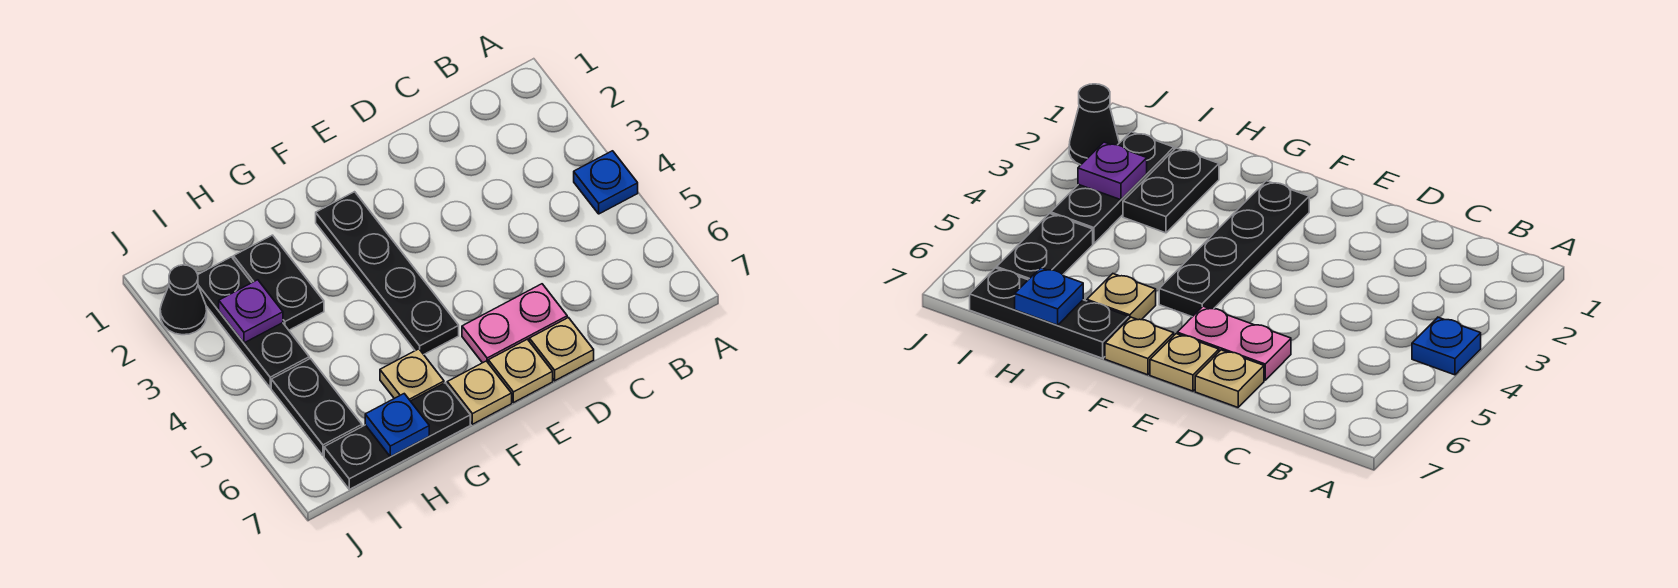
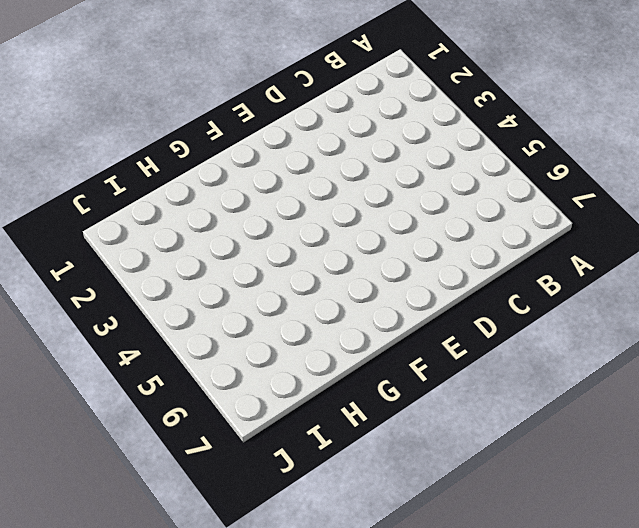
none -> blue 1x1 plate [574,151,638,214]
none -> pink 1x2 plate [462,284,567,363]
none -> tan 1x1 plate [529,318,594,381]

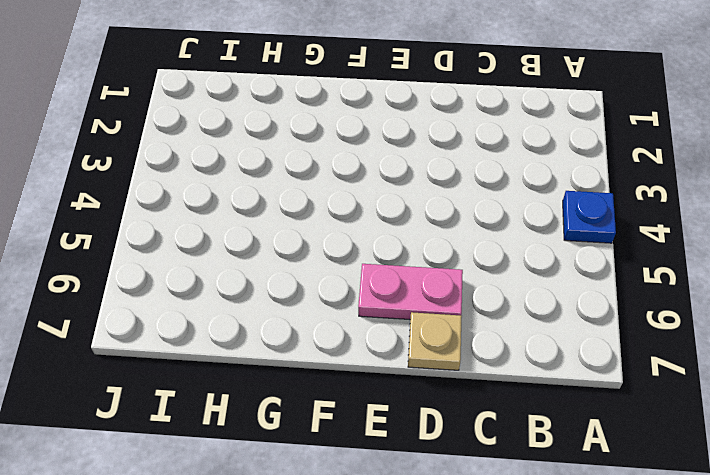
none -> tan 1x1 plate [488,339,553,403]
none -> black 1x4 plate [316,192,459,354]
none -> tan 1x1 plate [447,361,512,424]

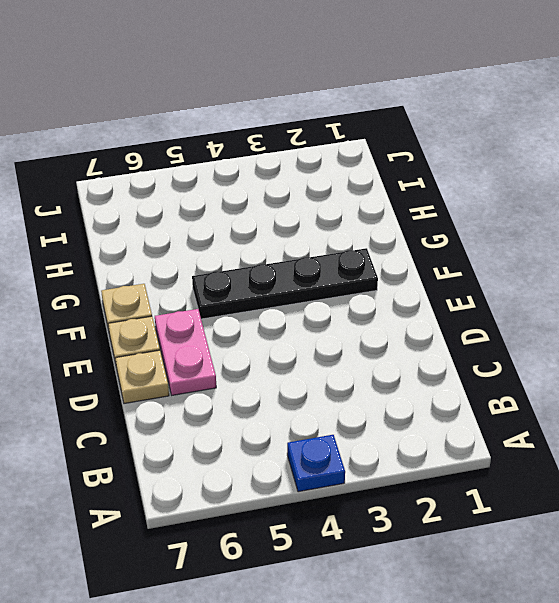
none -> tan 1x1 plate [380,349,444,401]
none -> black 1x3 plate [324,383,470,489]
none -> black 1x2 plate [233,235,324,330]

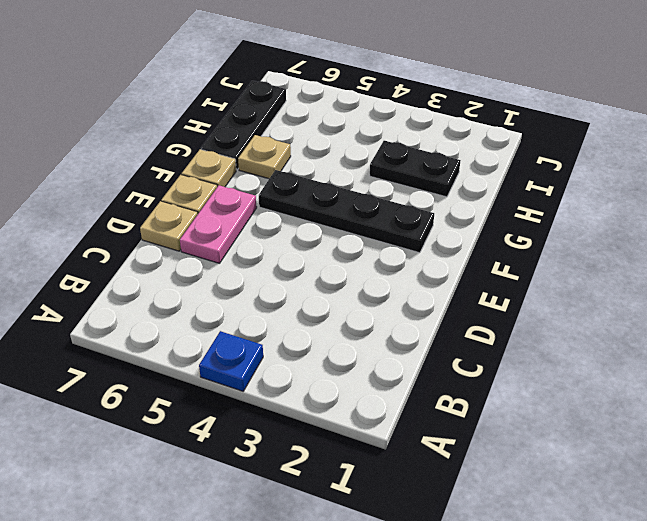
none -> black 1x3 plate [198,257,309,388]
none -> black 1x2 plate [271,359,362,456]
none -> black 1x1 cone [160,265,207,335]

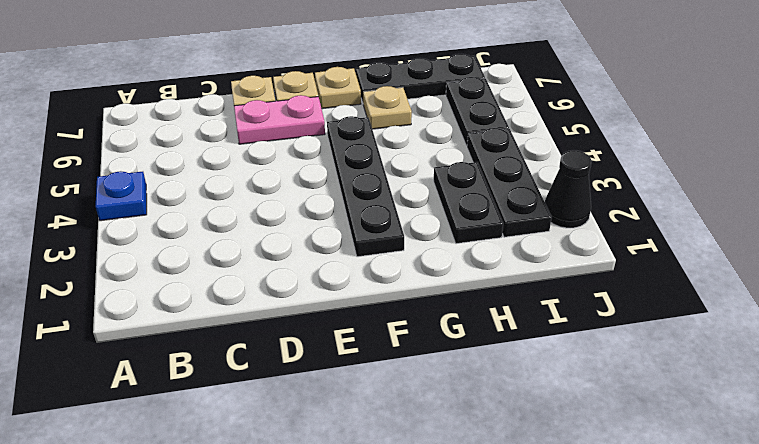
none -> blue 1x1 plate [365,394,429,457]
none -> purple 1x1 plate [219,280,283,343]

